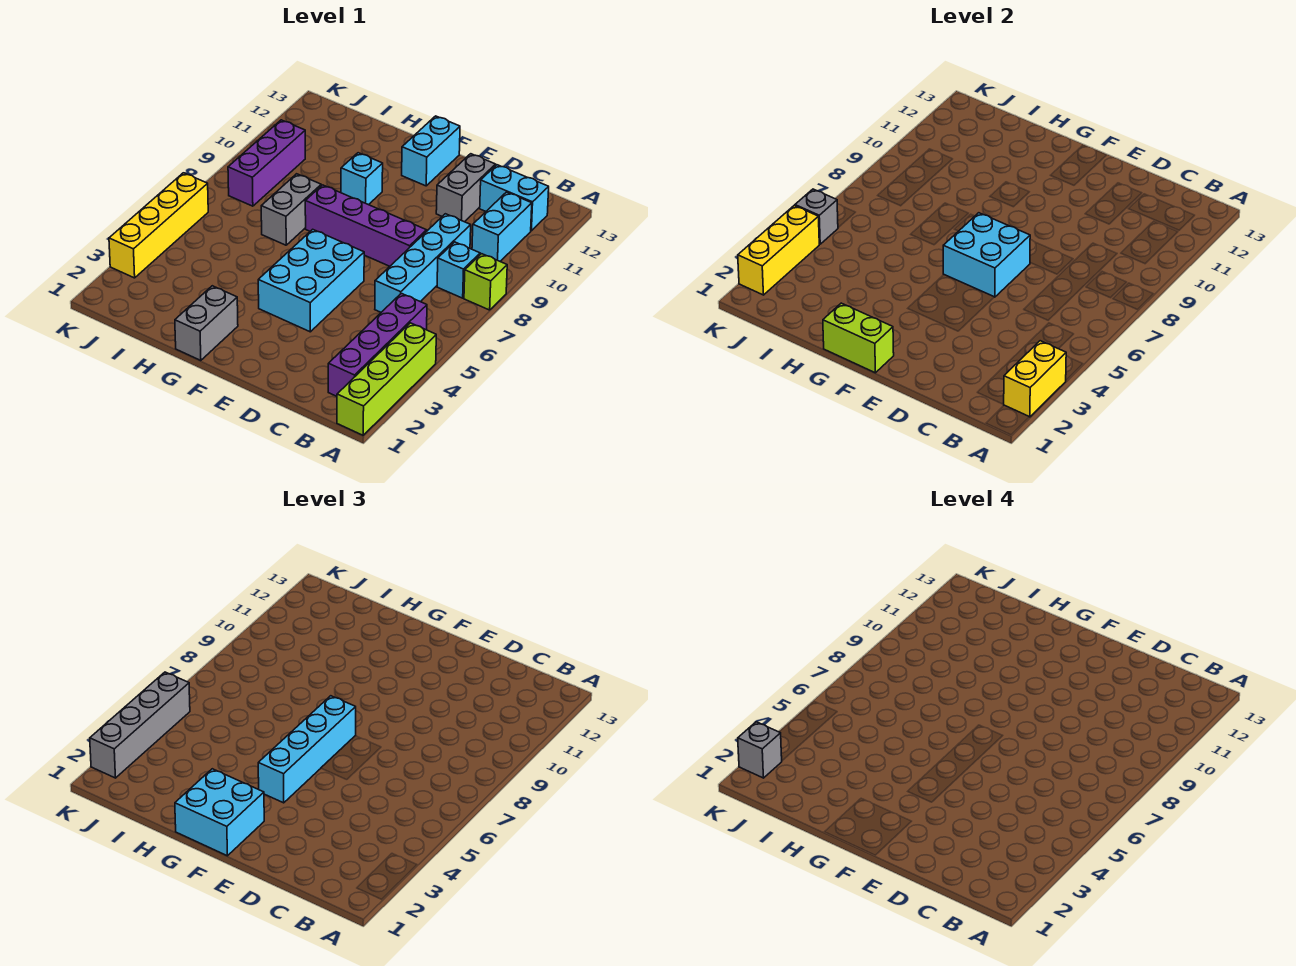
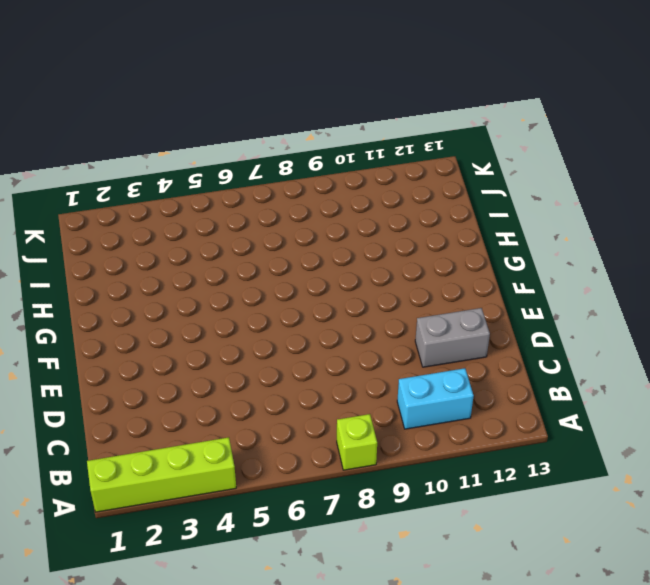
none -> purple 1x4 brick [328,293,427,396]
none -> cyan 1x1 brick [437,242,480,298]
none -> cyan 1x2 brick [480,165,549,231]

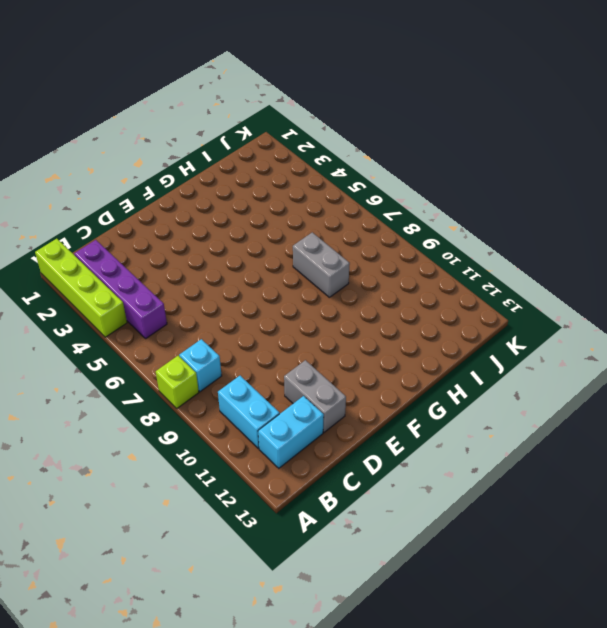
none -> cyan 1x4 brick [375,214,471,312]
none -> purple 1x4 brick [305,185,427,266]
none -> cyan 2x3 brick [258,229,364,332]

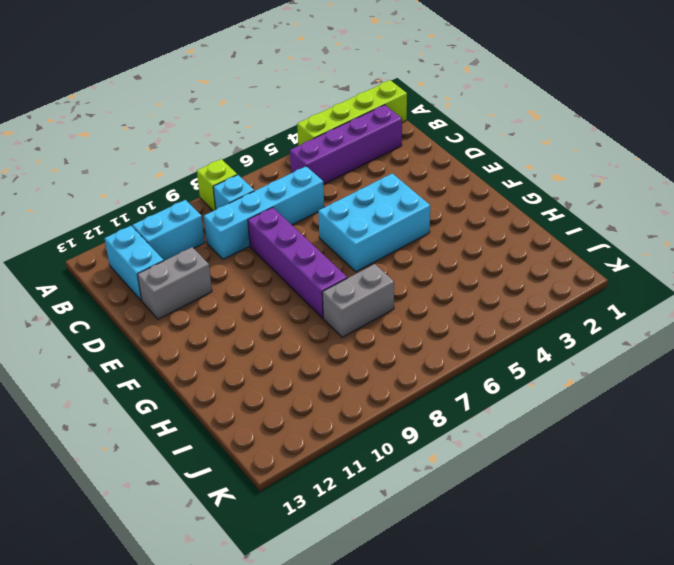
none -> cyan 1x2 brick [402,116,460,186]
none -> grey 1x2 brick [175,286,238,361]
none -> cyan 1x1 brick [341,153,383,205]

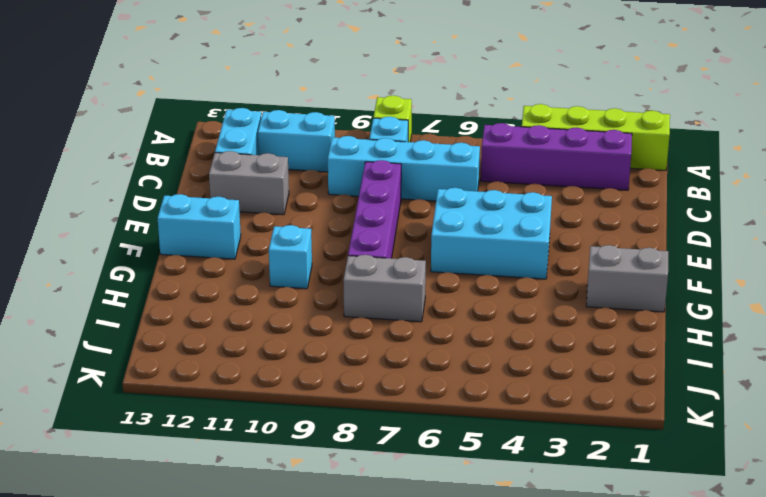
none -> purple 1x3 brick [228,120,305,206]
none -> yellow 1x4 brick [109,173,208,278]
none -> yellow 1x2 brick [1004,341,1066,417]

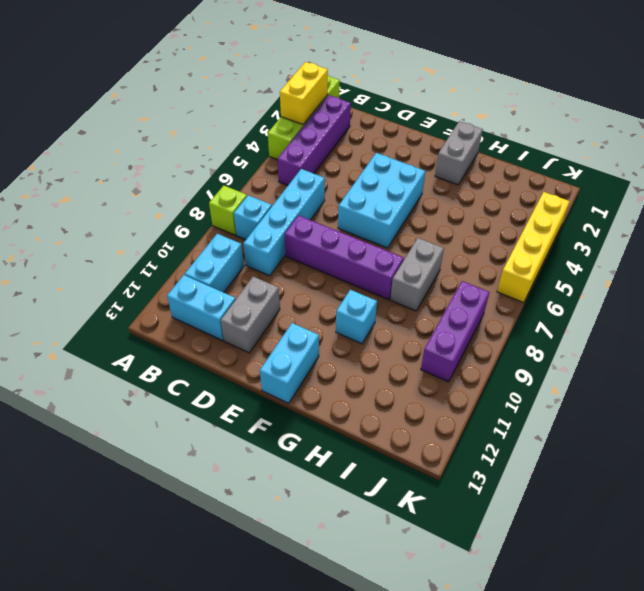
none -> cyan 2x2 brick [943,213,1030,297]
none -> lime 1x2 brick [823,303,894,373]
none -> yellow 1x3 brick [738,206,819,295]

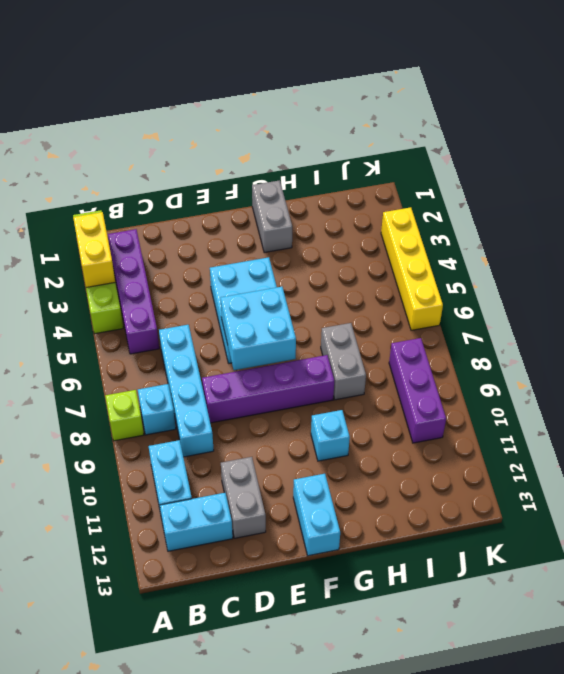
none -> lime 1x2 brick [823,303,894,373]
none -> yellow 1x3 brick [738,206,819,295]
none -> grey 1x1 brick [795,189,838,244]

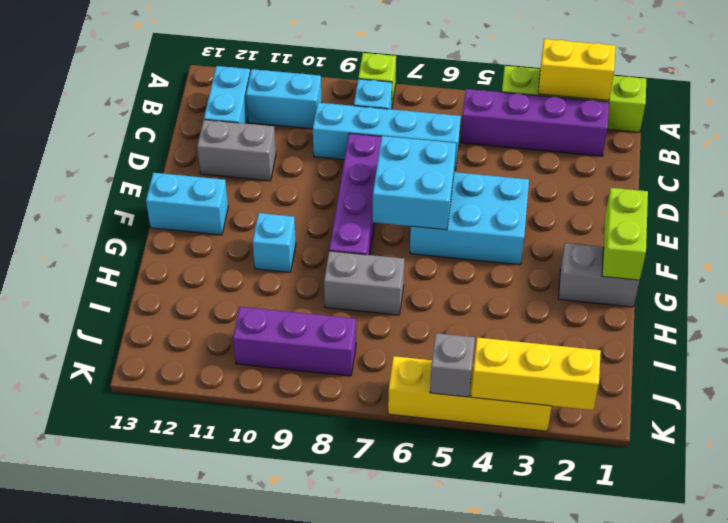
none -> cyan 2x2 brick [175,769,264,856]
none -> cyan 1x4 brick [258,696,356,803]
none -> grey 1x4 brick [90,672,190,778]

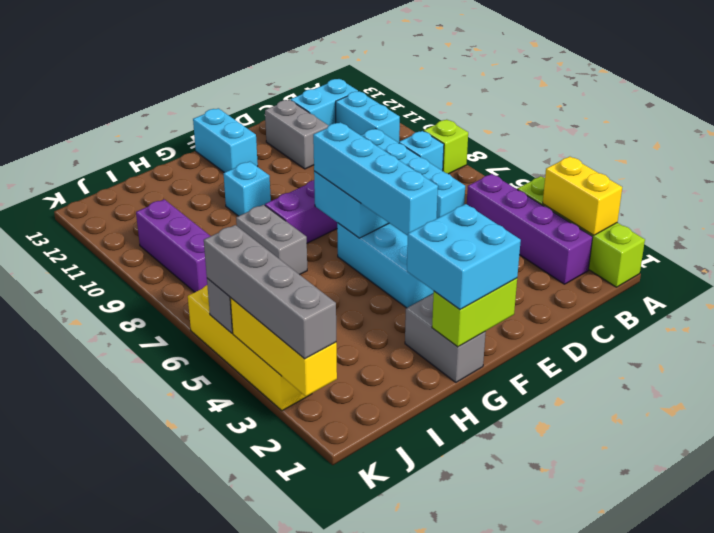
none -> grey 1x1 brick [738,722,782,778]

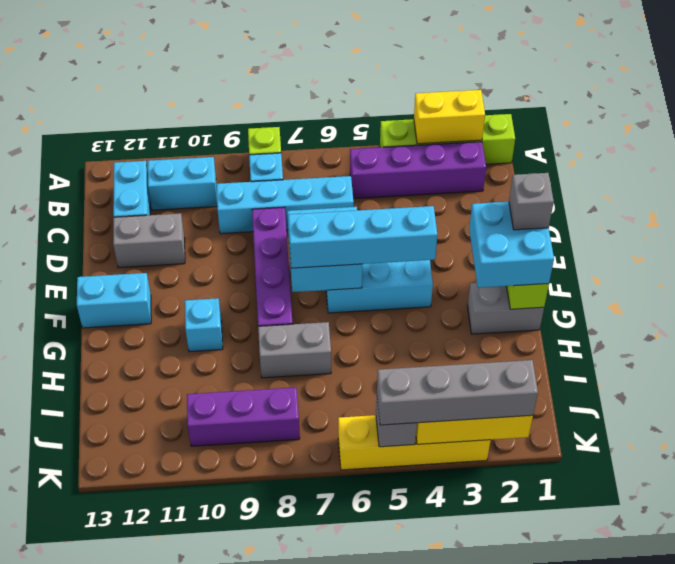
grey 1x1 brick [509,173,554,230] -> grey 1x1 brick moved to [738,722,782,778]

